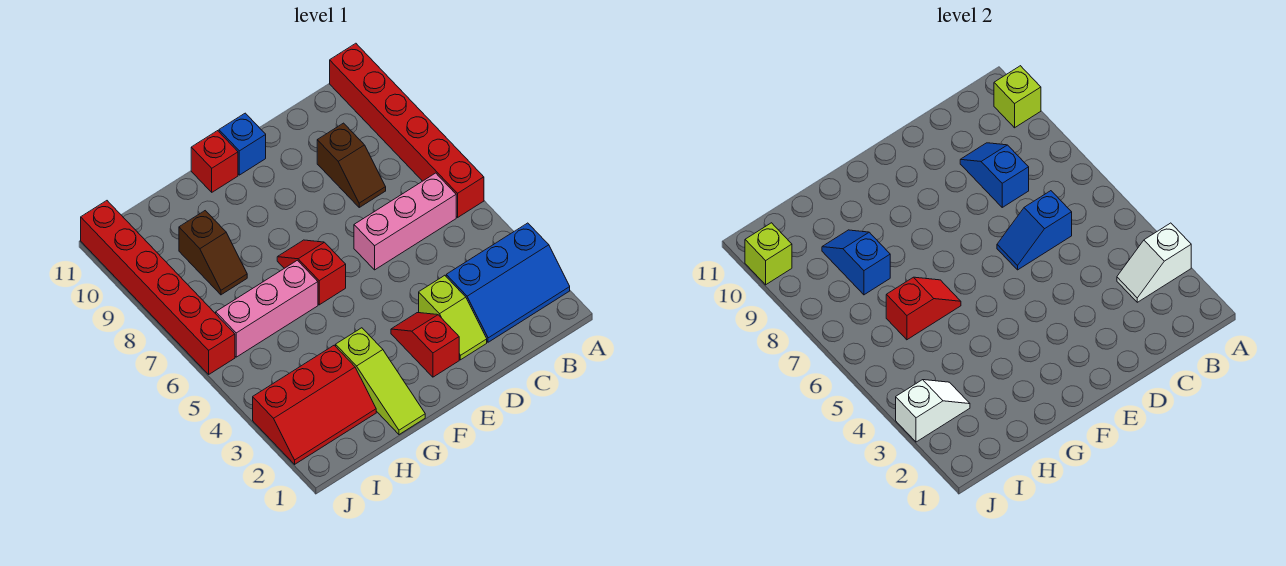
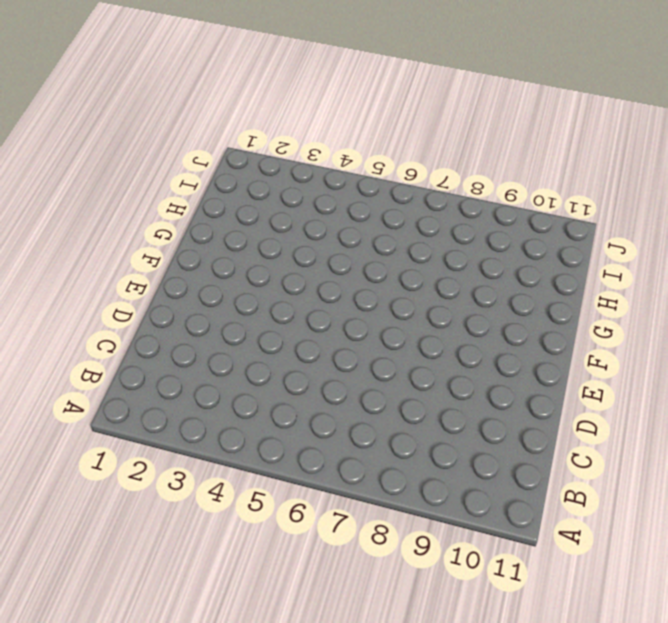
none -> blue 2x3 slope [446,223,570,342]
none -> red 1x6 brick [330,43,484,217]
none -> pink 1x3 brick [354,173,456,270]

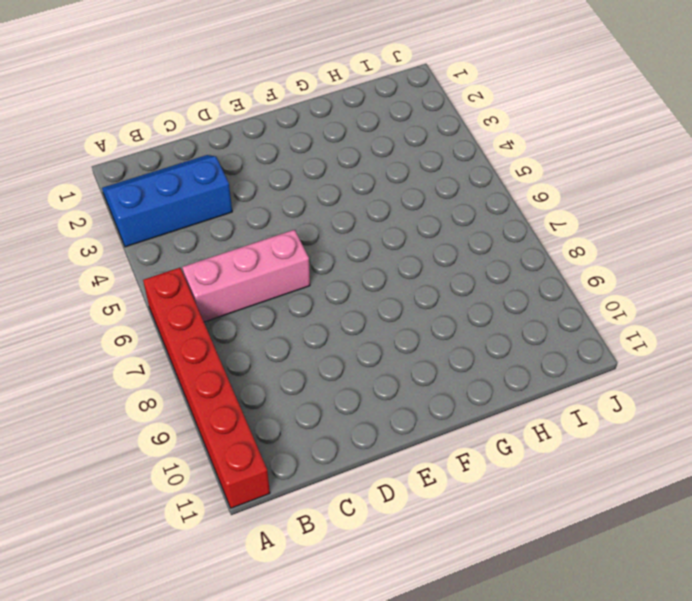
none -> brown 1x2 slope [317,123,386,207]
none -> lime 1x2 slope [419,275,487,360]
none -> red 1x2 slope [391,313,459,377]

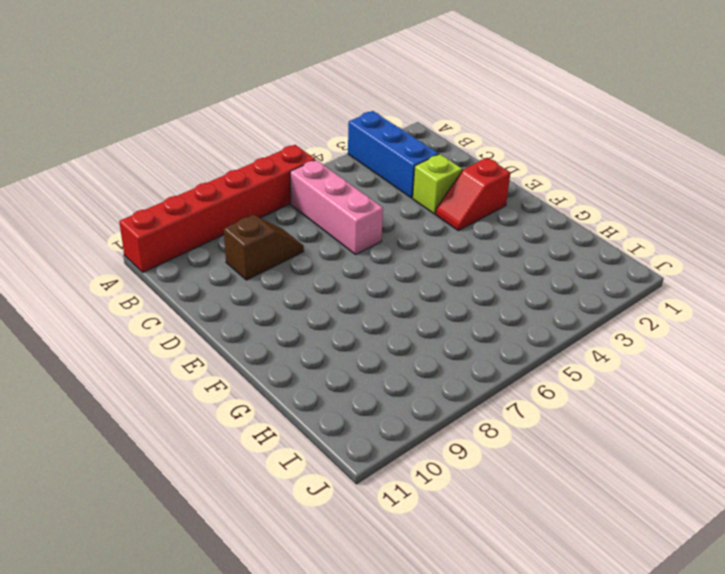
none -> blue 1x1 brick [219,113,266,175]
none -> red 1x2 slope [277,240,346,305]
none -> red 1x1 brick [191,131,238,192]

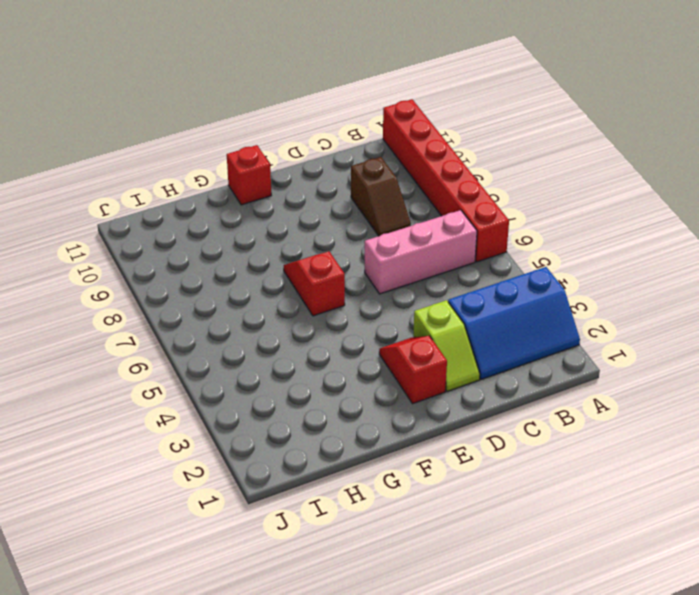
none -> blue 1x1 brick [219,113,266,175]
none -> lime 1x3 slope [336,328,425,435]
none -> pink 1x3 brick [216,260,318,357]

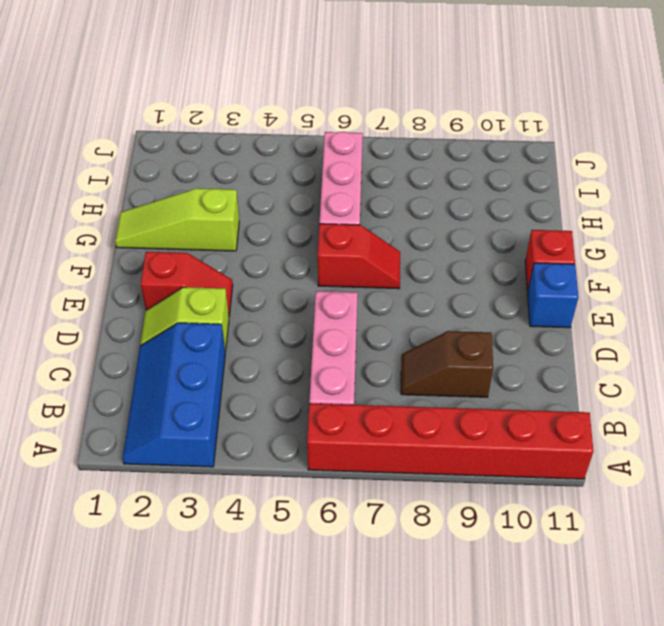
none -> red 2x3 slope [253,345,376,464]
none -> brown 1x2 slope [179,211,247,295]
none -> red 1x6 brick [81,201,235,374]

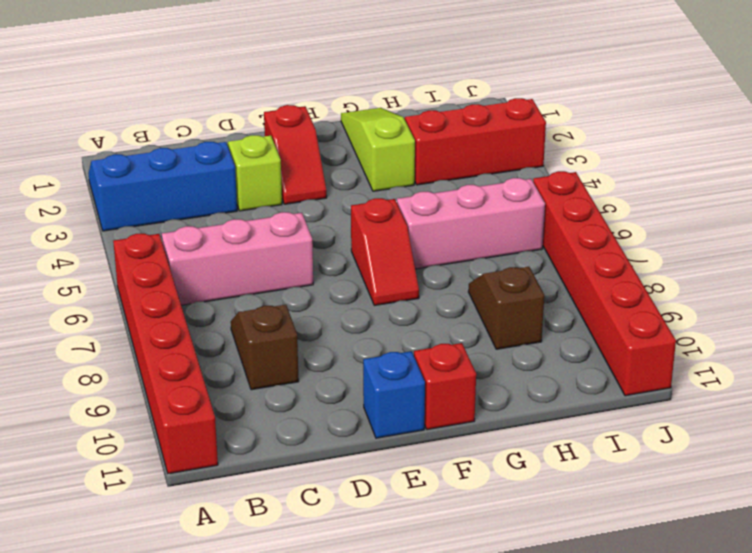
none -> white 1x2 slope [1117,223,1191,302]
none -> lime 1x1 brick [994,66,1041,128]
none -> blue 1x2 slope [997,191,1072,270]

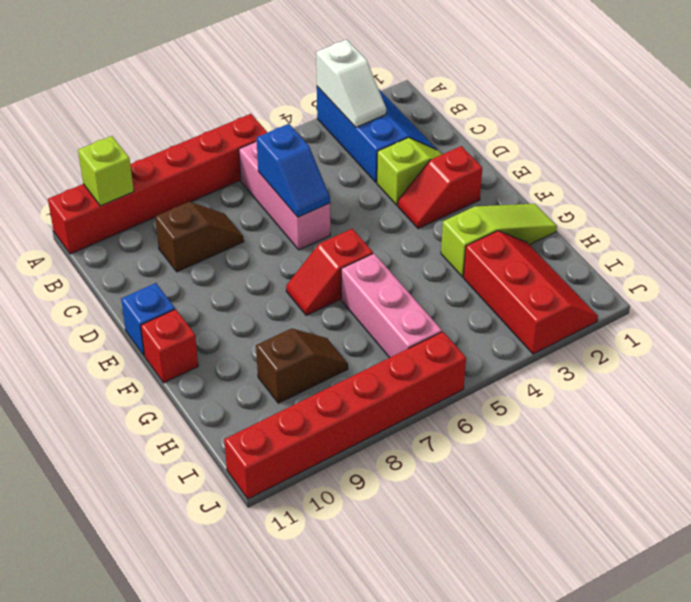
none -> blue 1x2 slope [960,143,1029,207]
none -> red 1x2 slope [886,277,961,340]
none -> blue 1x2 slope [822,230,890,295]

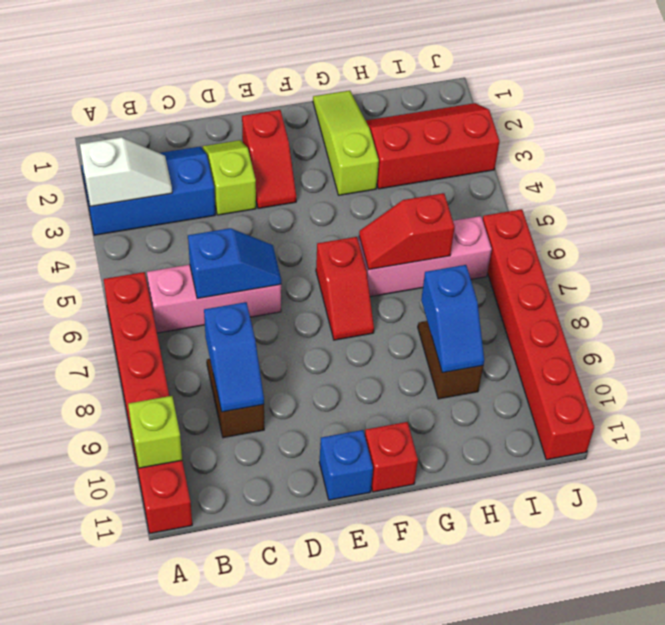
none -> white 1x2 slope [896,380,970,442]
none -> lime 1x1 brick [745,223,792,285]

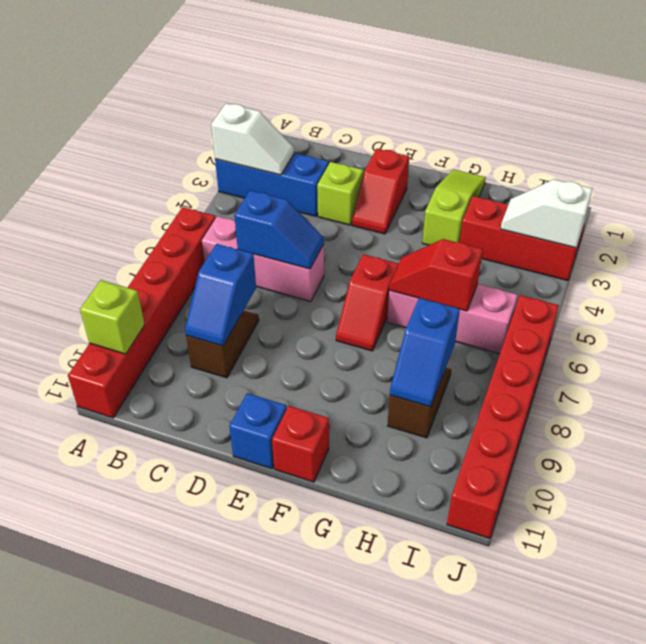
none -> lime 1x1 brick [745,223,792,285]

